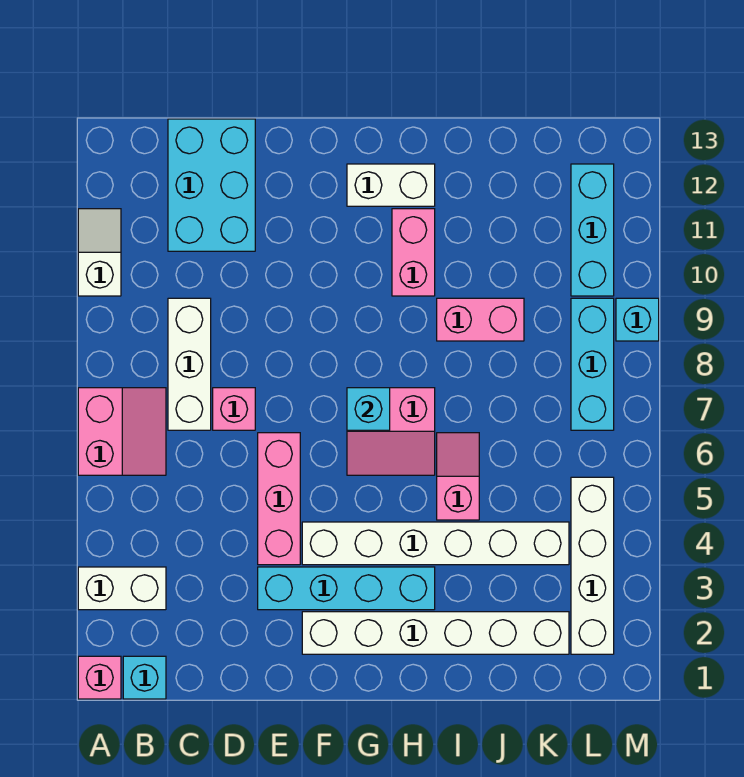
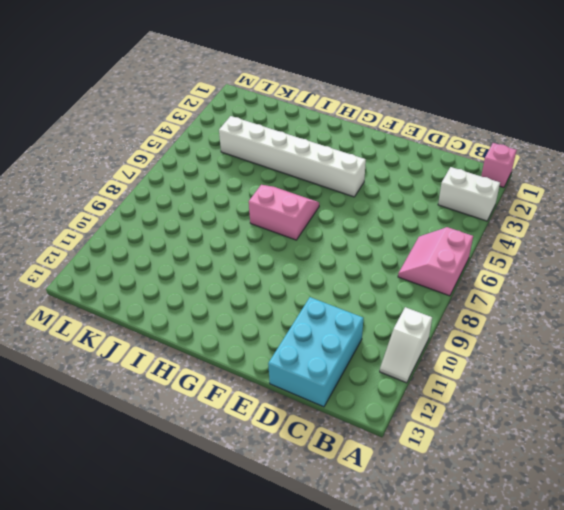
none -> cyan 1x1 brick [123,656,166,699]
none -> white 1x3 brick [168,298,211,430]
none -> pink 1x1 brick [213,388,255,430]

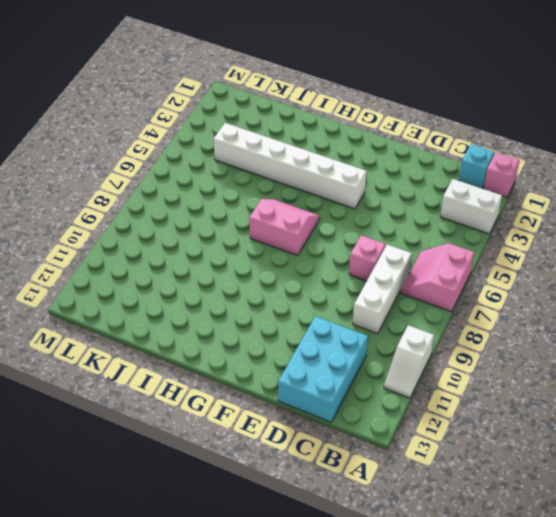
none -> cyan 1x4 brick [258,567,435,610]
none -> pink 1x3 brick [258,433,300,565]
none -> white 1x6 brick [302,612,569,654]

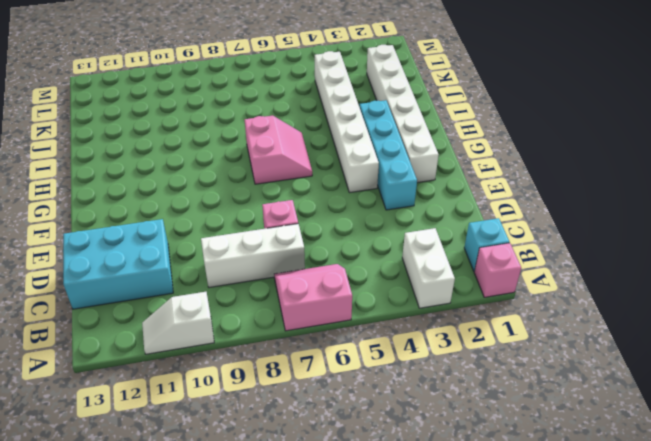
none -> pink 1x3 brick [258,433,300,565]
none -> white 1x2 brick [347,164,435,206]
none -> pink 1x2 brick [392,209,435,296]

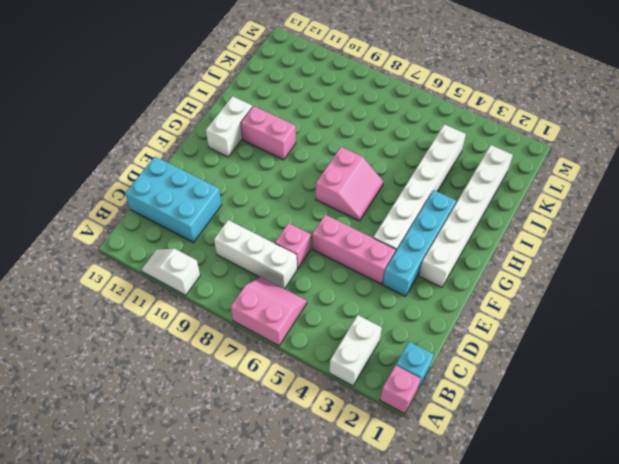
none -> pink 1x2 slope [437,433,479,520]
none -> pink 1x2 brick [437,298,524,341]
none -> white 1x4 brick [571,477,614,654]

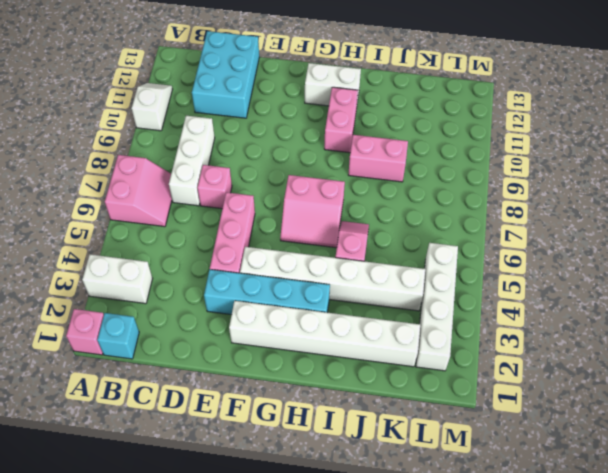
none -> cyan 1x3 brick [571,298,614,430]
none -> cyan 1x3 brick [571,164,614,296]
none -> cyan 1x1 brick [616,298,659,341]

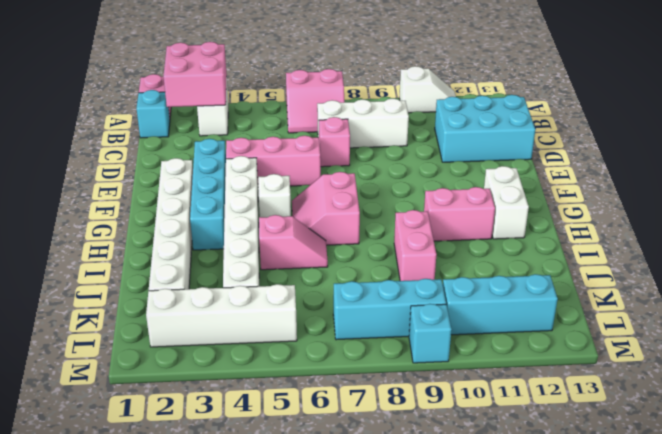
pink 2x2 brick [163,42,227,107] -> none
white 1x1 brick [258,174,291,217] -> none
none -> cyan 1x1 brick [347,388,390,430]

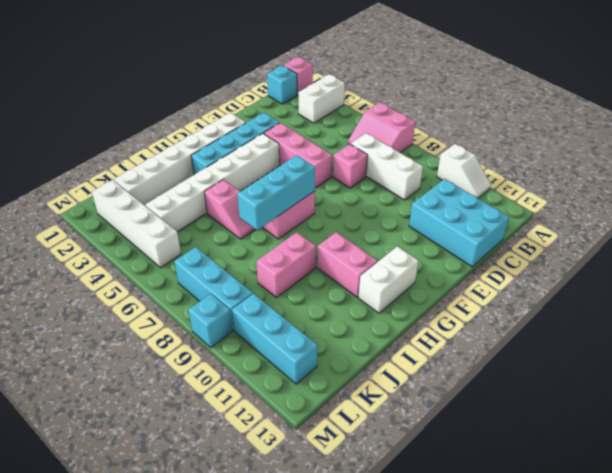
cyan 1x3 brick [237,155,315,230] -> cyan 1x1 brick [347,388,390,430]

